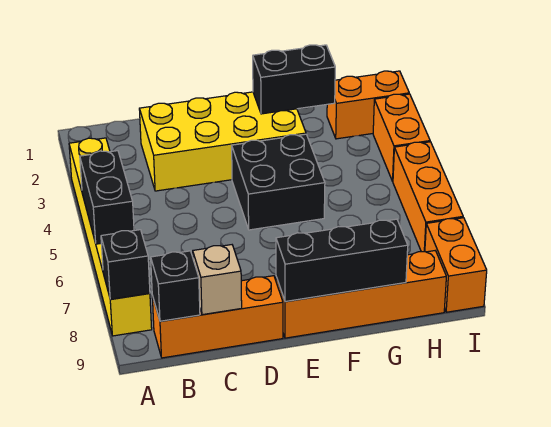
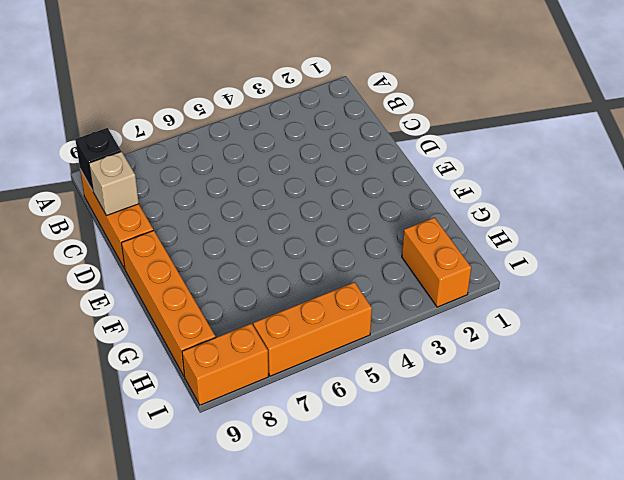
none -> yellow 1x6 brick [69,138,152,336]
none -> yellow 2x4 brick [139,92,306,191]
none -> black 2x2 brick [232,134,325,230]

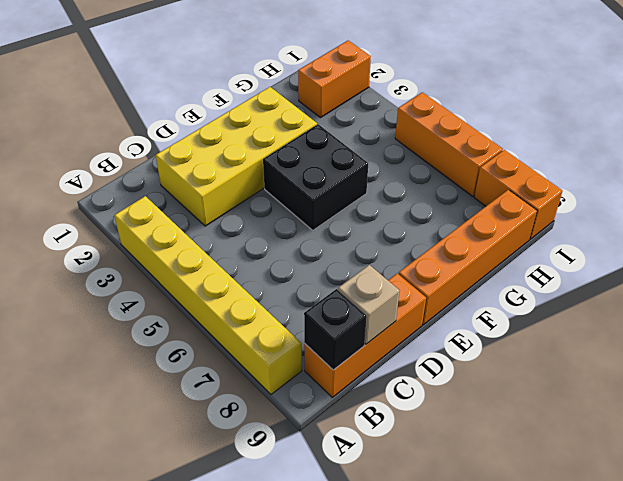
none -> orange 1x2 brick [373,94,430,181]
none -> black 1x2 brick [80,151,134,244]
none -> black 1x1 brick [101,230,150,299]

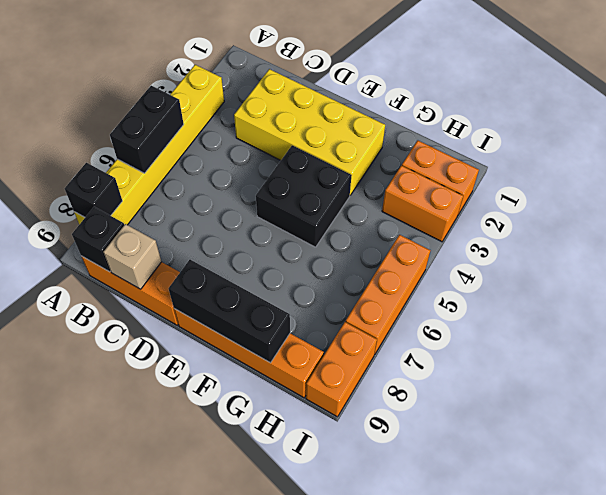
orange 1x2 brick [382,166,463,242] -> orange 1x2 brick turned to [373,94,430,181]
none -> black 1x2 brick [253,45,335,114]

